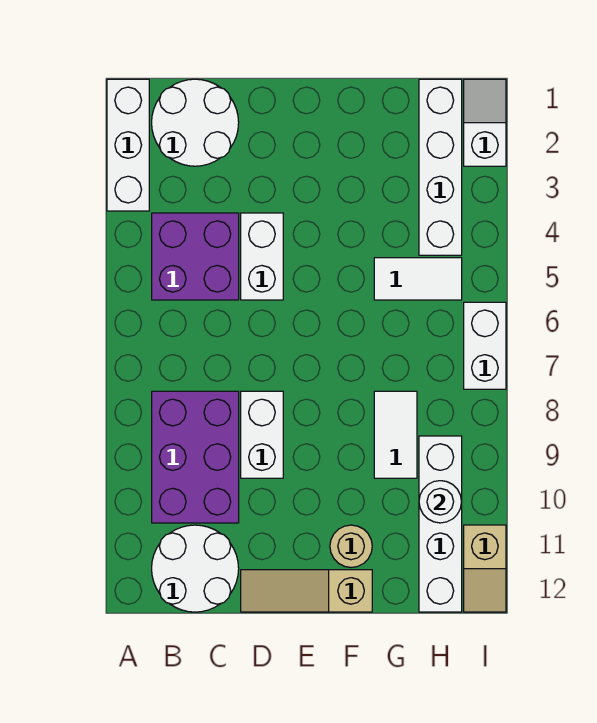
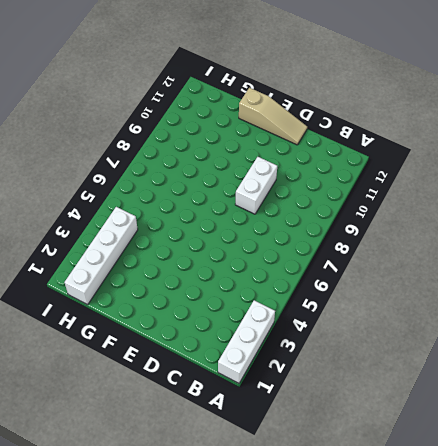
none -> white 2x2 round brick [152,79,239,166]
none -> purple 2x2 brick [152,213,239,300]
none -> purple 2x3 brick [152,391,239,523]

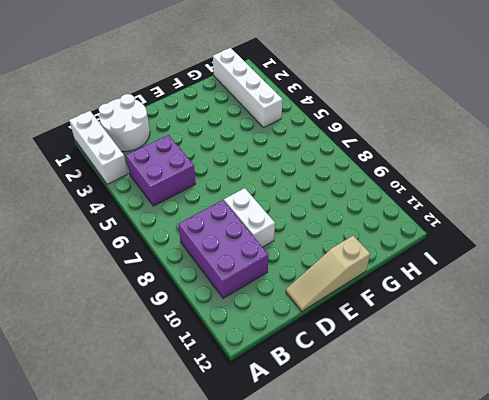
none -> white 2x2 round brick [152,525,239,612]
none -> white 1x2 brick [241,213,283,300]
none -> tan 1x1 round brick [330,525,372,567]

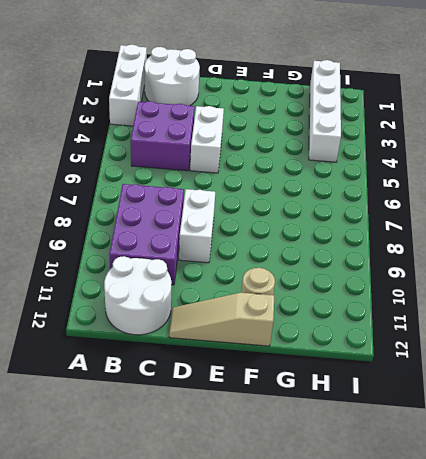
none -> white 1x2 tile [374,258,462,300]
none -> white 1x2 tile [374,391,417,478]
none -> white 1x4 brick [419,436,462,612]

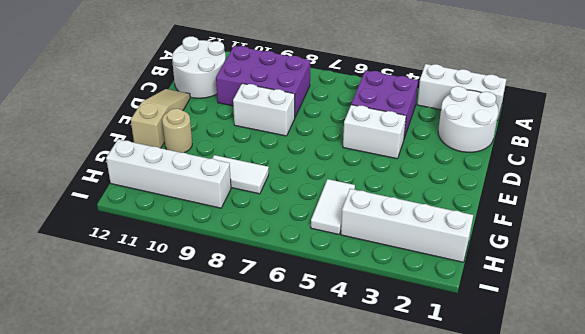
none -> white 1x2 slope [464,79,506,166]
none -> white 1x2 brick [464,302,506,389]
none -> tan 1x2 slope [464,525,506,612]

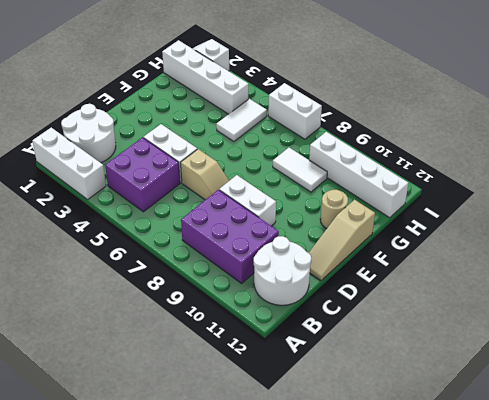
tan 1x2 slope [181,149,229,200] -> tan 1x2 slope moved to [464,525,506,612]
none -> white 1x1 round brick [419,481,461,523]

